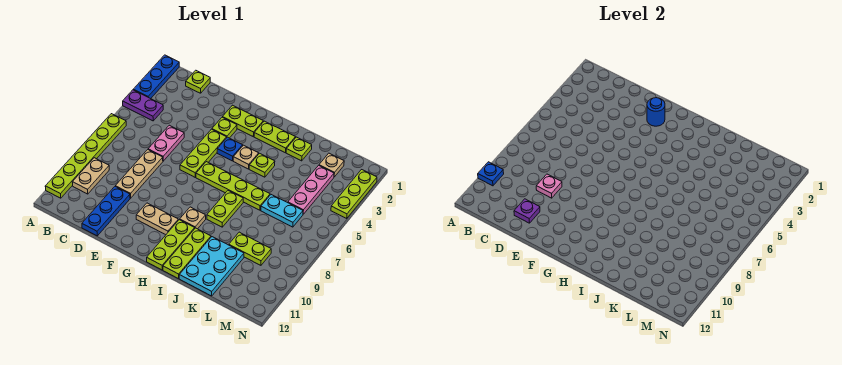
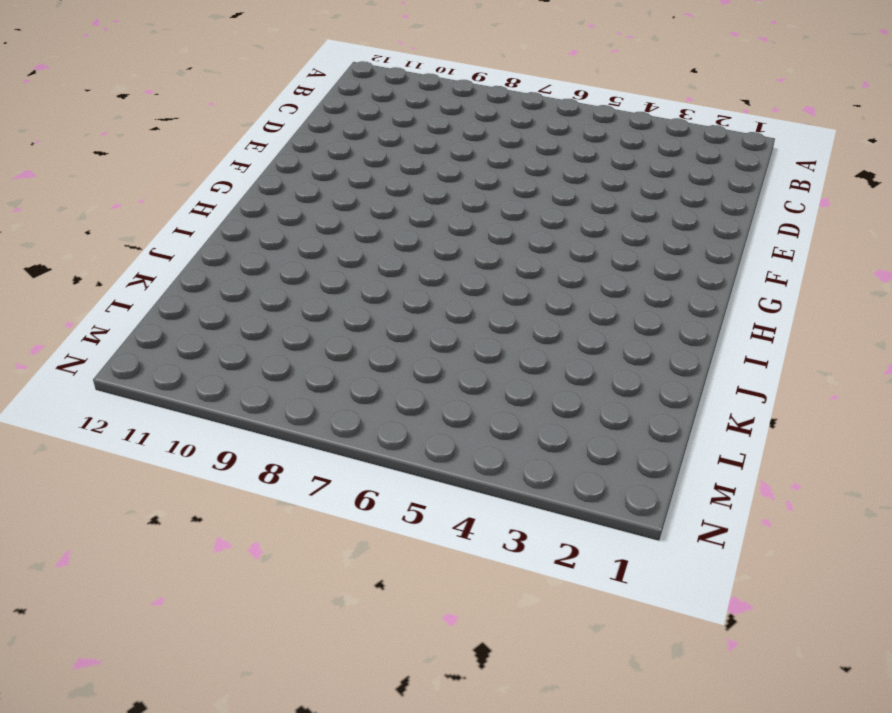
none -> blue 1x3 plate [133,55,179,99]
none -> purple 1x2 plate [123,90,163,121]
none -> lime 1x6 plate [45,114,126,198]
none -> tan 1x2 plate [73,158,109,194]

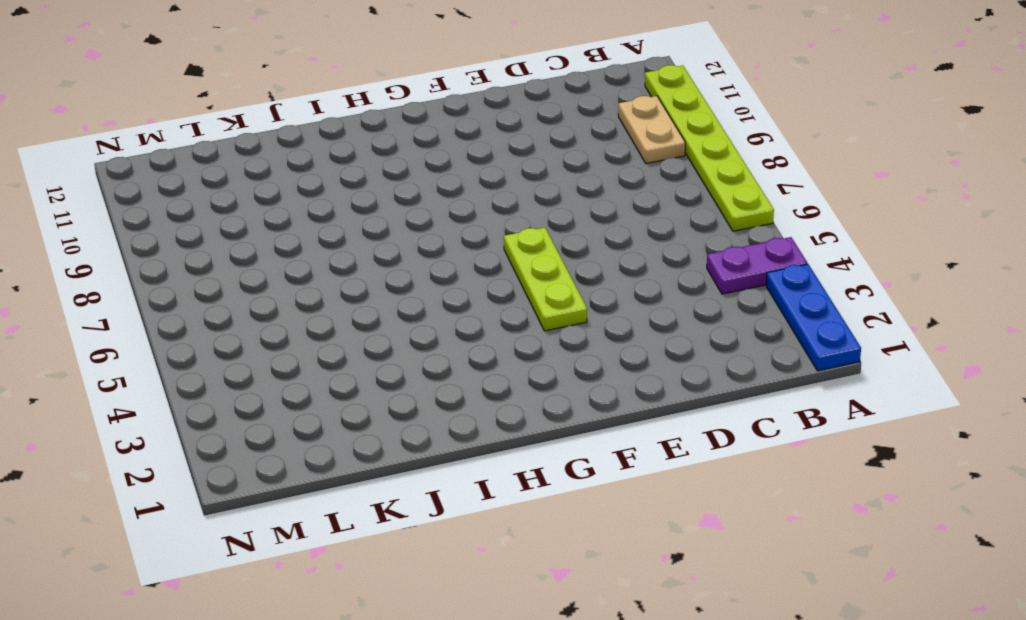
none -> lime 1x1 plate [186,70,210,93]
none -> pink 1x2 plate [148,125,184,161]
none -> tan 1x3 plate [115,150,163,198]
none -> blue 1x3 plate [82,187,130,236]

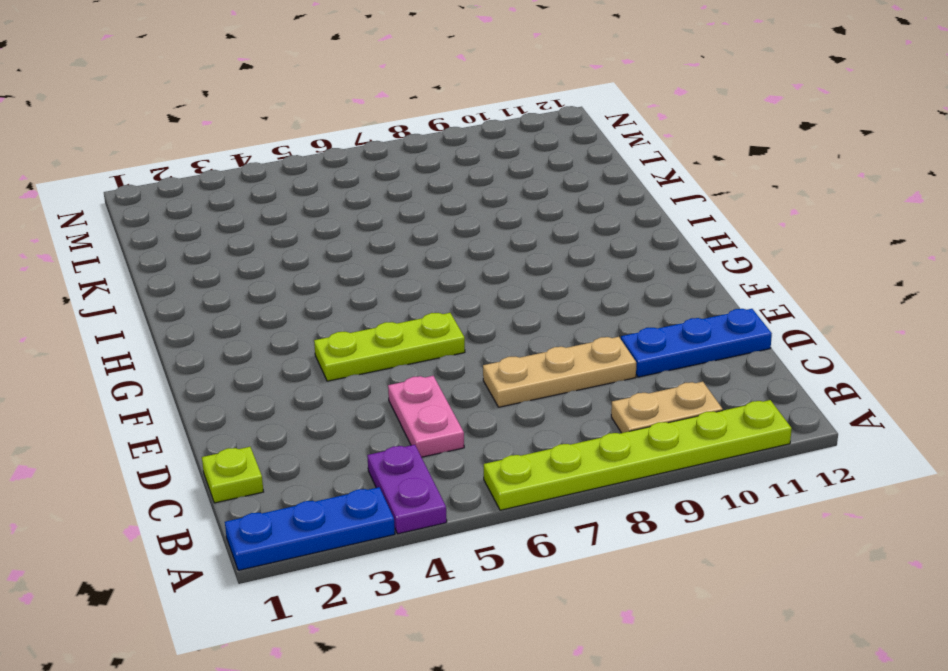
pink 1x2 plate [388,376,464,457] -> pink 1x2 plate turned to [148,125,184,161]
none -> lime 1x2 plate [223,105,263,137]
none -> lime 1x1 plate [212,117,237,138]
none -> tan 1x2 plate [136,203,178,235]
none -> blue 1x1 plate [217,137,243,161]

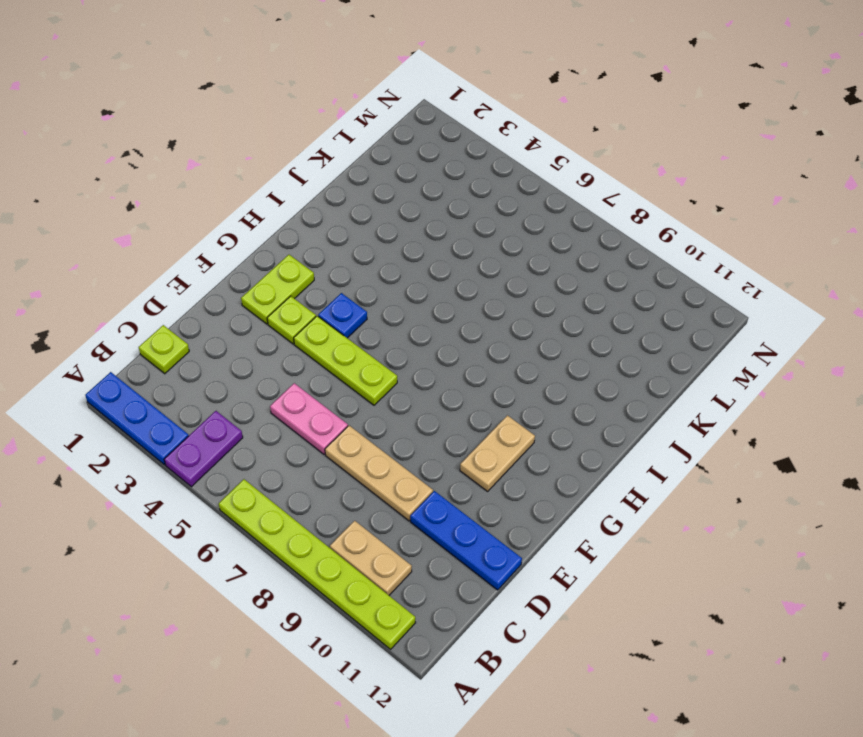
none -> lime 1x4 plate [196,162,270,210]
none -> lime 1x2 plate [254,121,296,153]
none -> tan 1x1 plate [233,145,259,169]
none -> tan 1x1 plate [180,207,206,229]

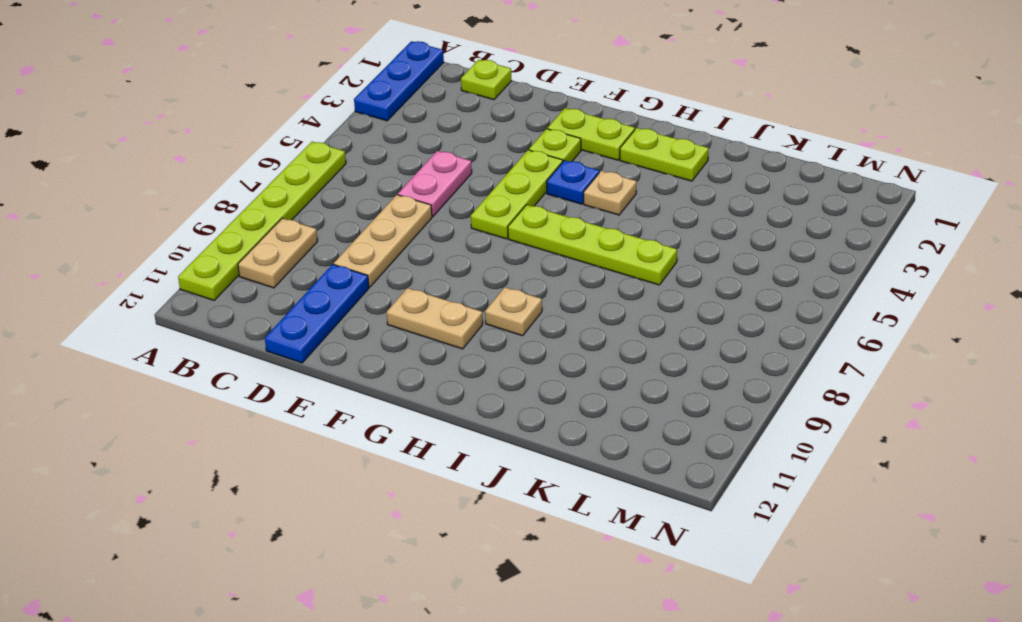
none -> purple 1x2 plate [123,90,163,121]
none -> lime 1x3 plate [147,220,195,270]
none -> lime 1x1 plate [249,153,275,177]
none -> lime 1x2 plate [207,191,243,227]

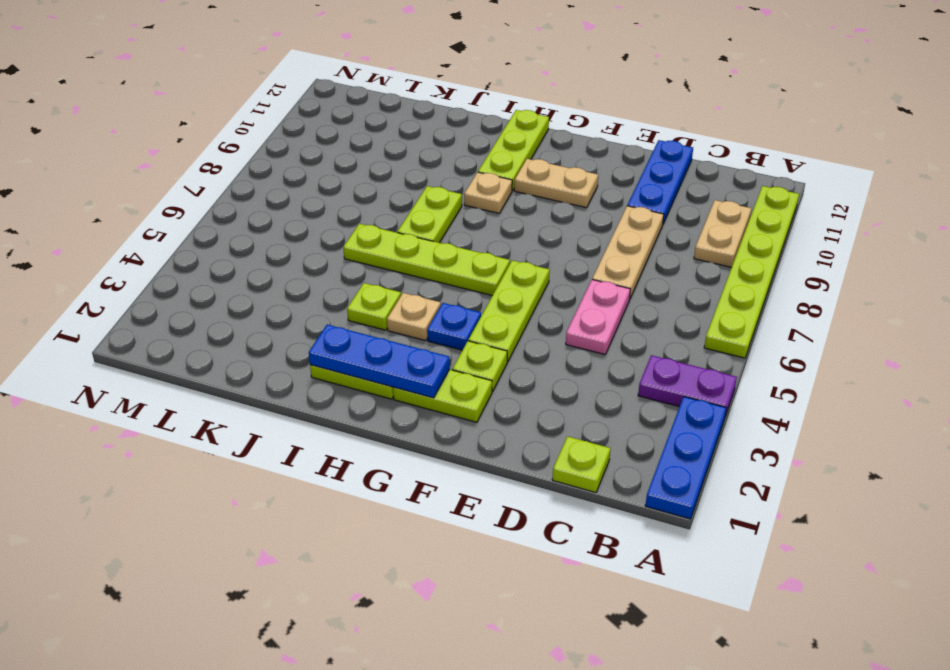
blue 1x3 plate [309,325,450,398] -> none
none -> lime 1x3 plate [163,228,211,279]
none -> lime 1x1 plate [286,137,312,161]
none -> cyan 2x3 plate [179,237,244,296]
none -> cyan 1x2 plate [261,195,303,227]

